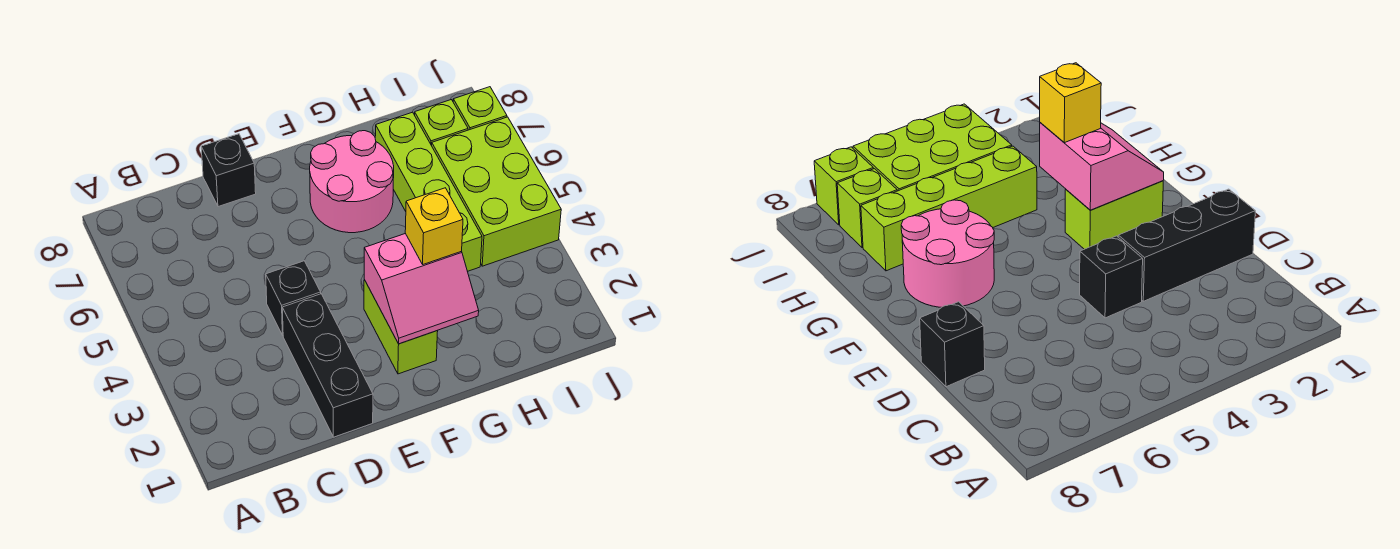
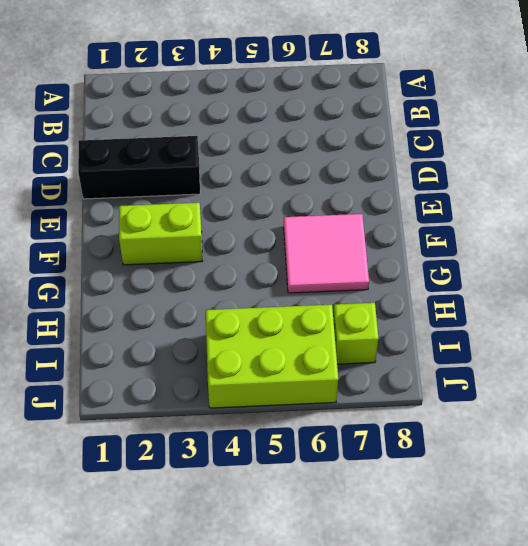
pink 2x2 tile [284,214,369,293] -> pink 2x2 round brick [310,131,394,233]
none -> black 1x1 brick [266,261,321,335]
none -> black 1x1 brick [201,134,256,207]

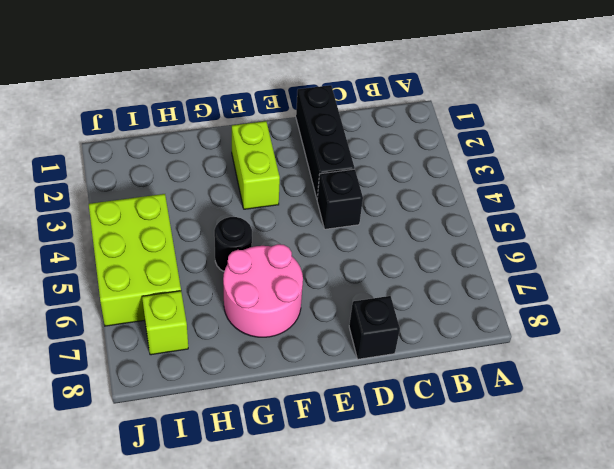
black 1x1 round brick [214,217,252,271] -> none
none -> lime 1x4 brick [375,112,482,271]
none -> lime 1x1 brick [453,87,507,130]

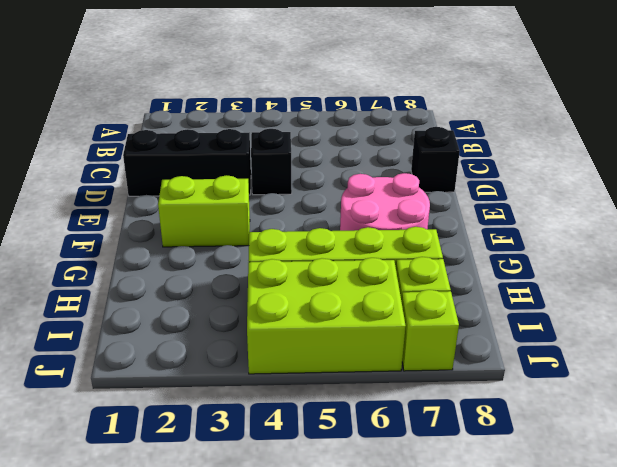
none -> pink 2x2 slope [364,234,479,344]
none -> yellow 1x1 brick [405,188,463,264]

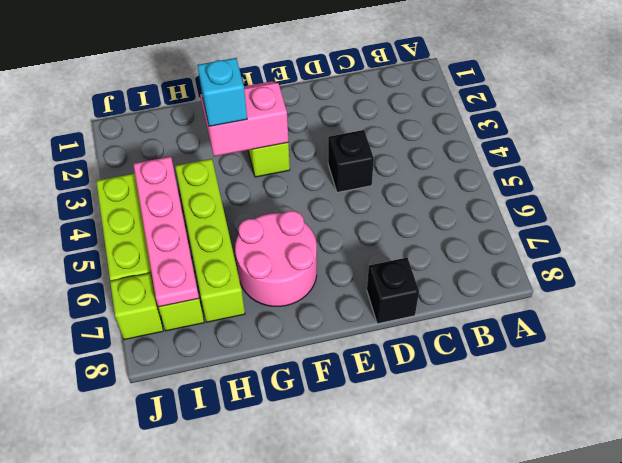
cyan 1x1 brick [197,58,247,126] -> yellow 1x1 brick [405,188,463,264]
pink 1x4 plate [133,157,199,307] -> none
none -> black 1x3 brick [282,294,373,437]

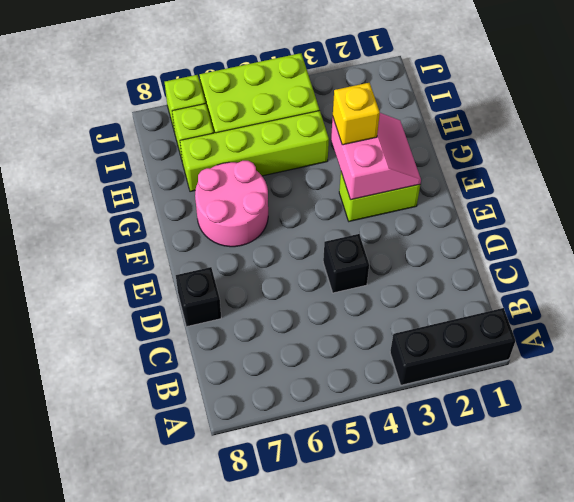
black 1x3 brick [390,308,515,385] -> black 1x3 brick moved to [282,294,373,437]

